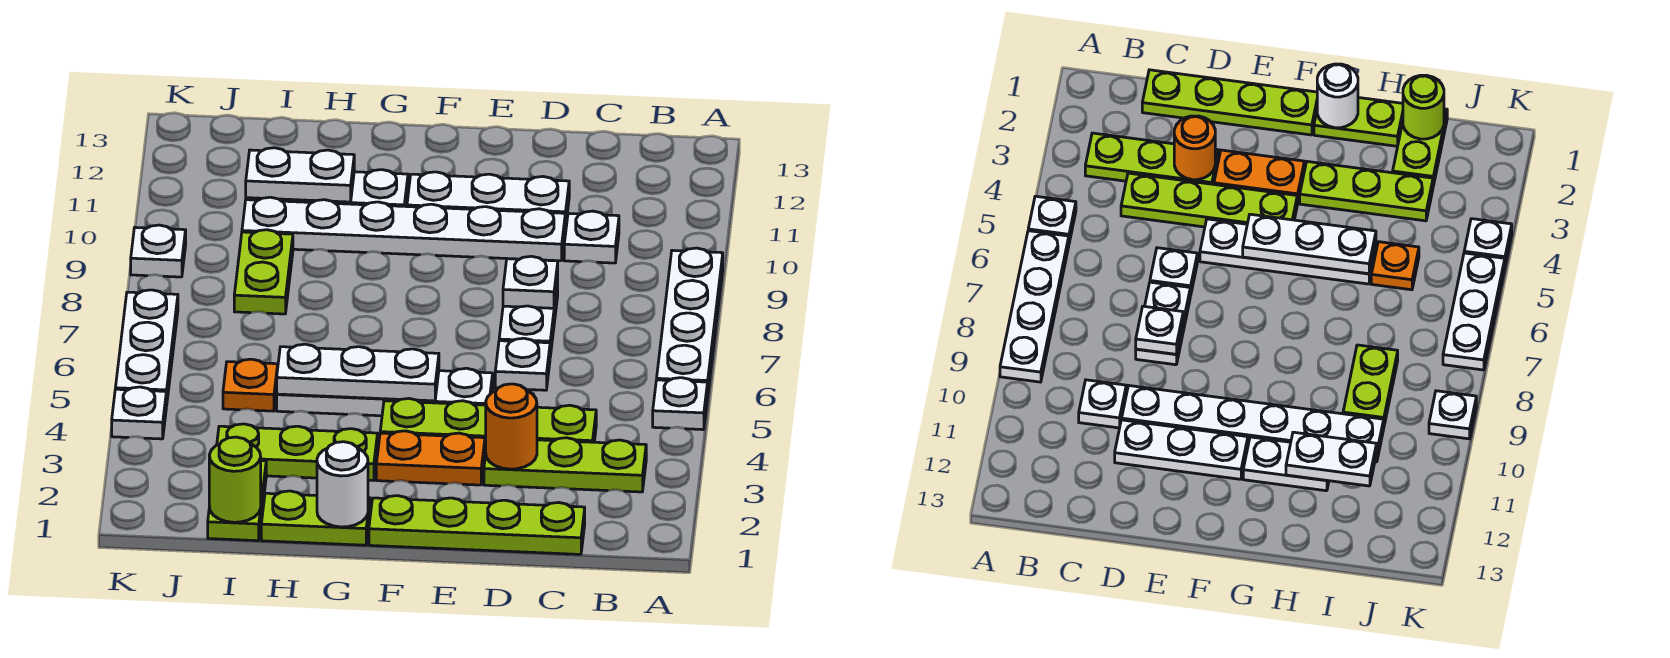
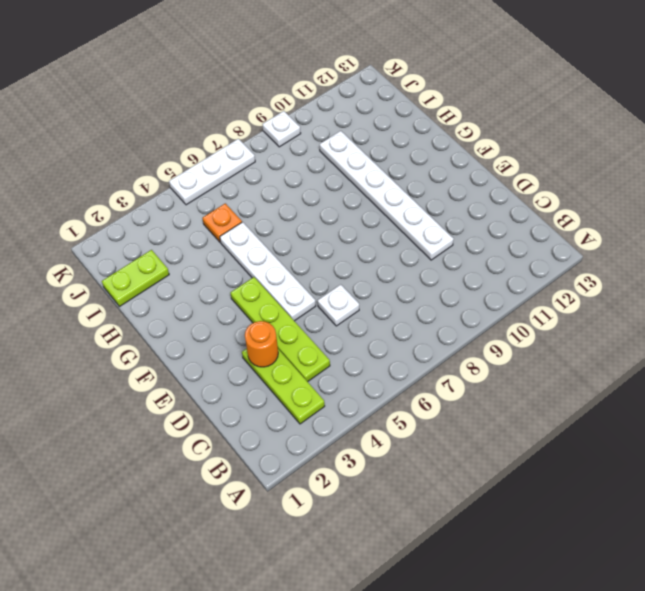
none -> white 1x1 plate [653,378,708,430]
none -> white 1x4 plate [657,248,723,391]
none -> lime 1x4 plate [369,496,585,554]

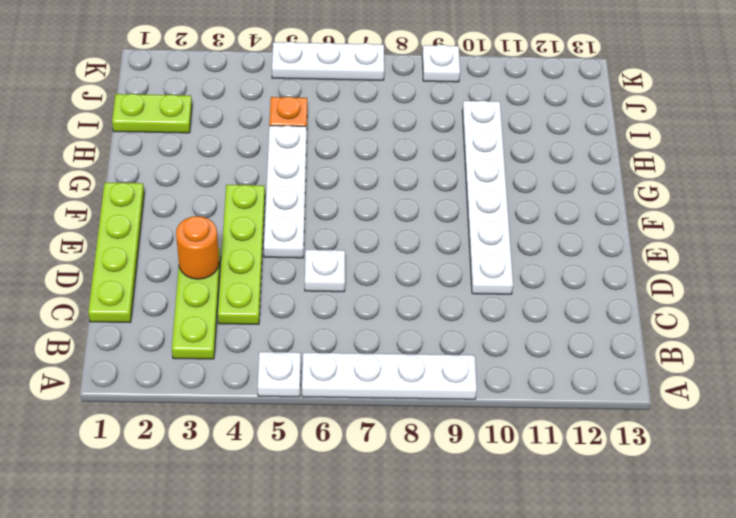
none -> white 1x1 plate [564,211,619,263]
none -> white 1x2 plate [499,281,558,356]
none -> white 1x3 plate [407,172,569,228]

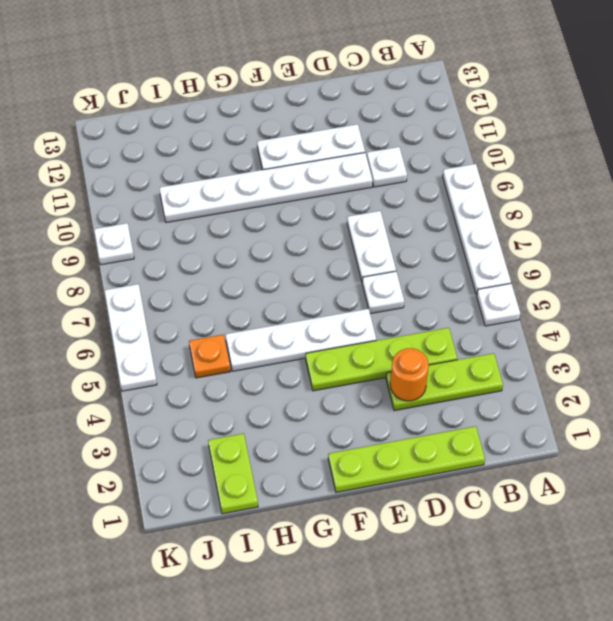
none -> orange 1x2 plate [376,431,485,485]
none -> lime 1x2 plate [261,491,370,545]
none -> lime 1x3 plate [217,424,378,481]

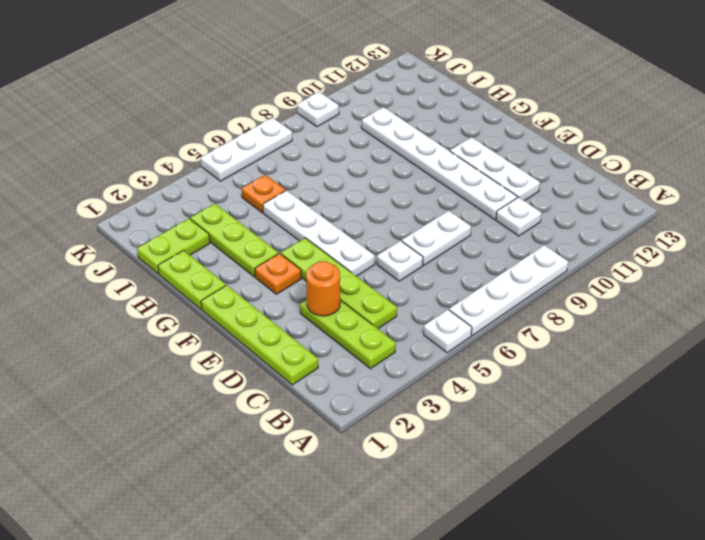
orange 1x1 plate [255,253,301,294] -> orange 1x2 plate [376,431,485,485]
none -> white 1x2 plate [300,170,408,206]
none -> lime 1x2 plate [234,230,293,314]
none -> white 1x1 plate [112,387,166,439]

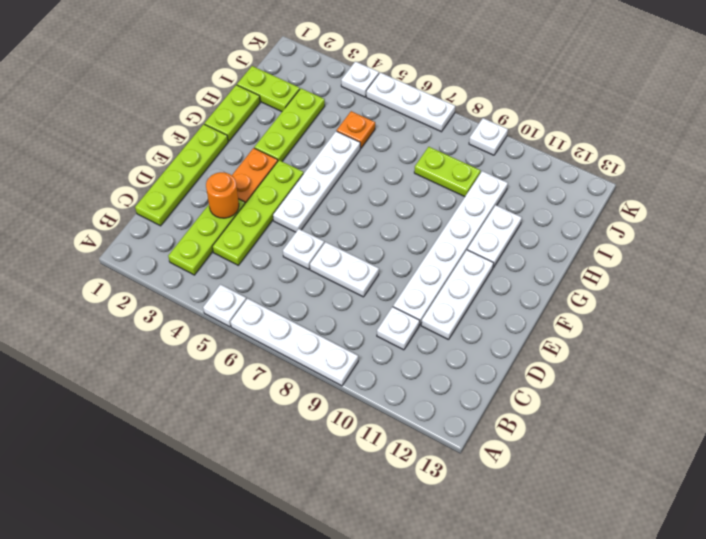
none -> white 1x1 plate [503,256,558,308]
none -> white 1x3 plate [277,344,439,401]
none -> white 1x1 round brick [317,442,368,527]

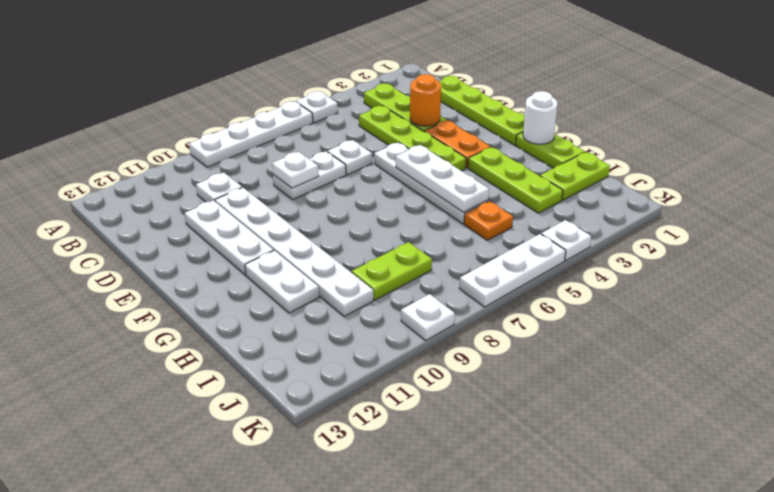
none -> white 1x2 plate [246,148,354,202]
none -> lime 1x1 round brick [209,437,261,522]

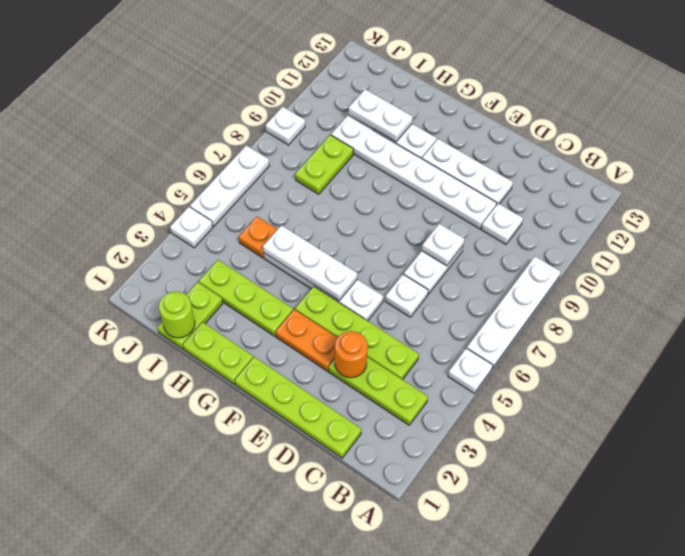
none -> white 1x1 round brick [317,442,368,527]

